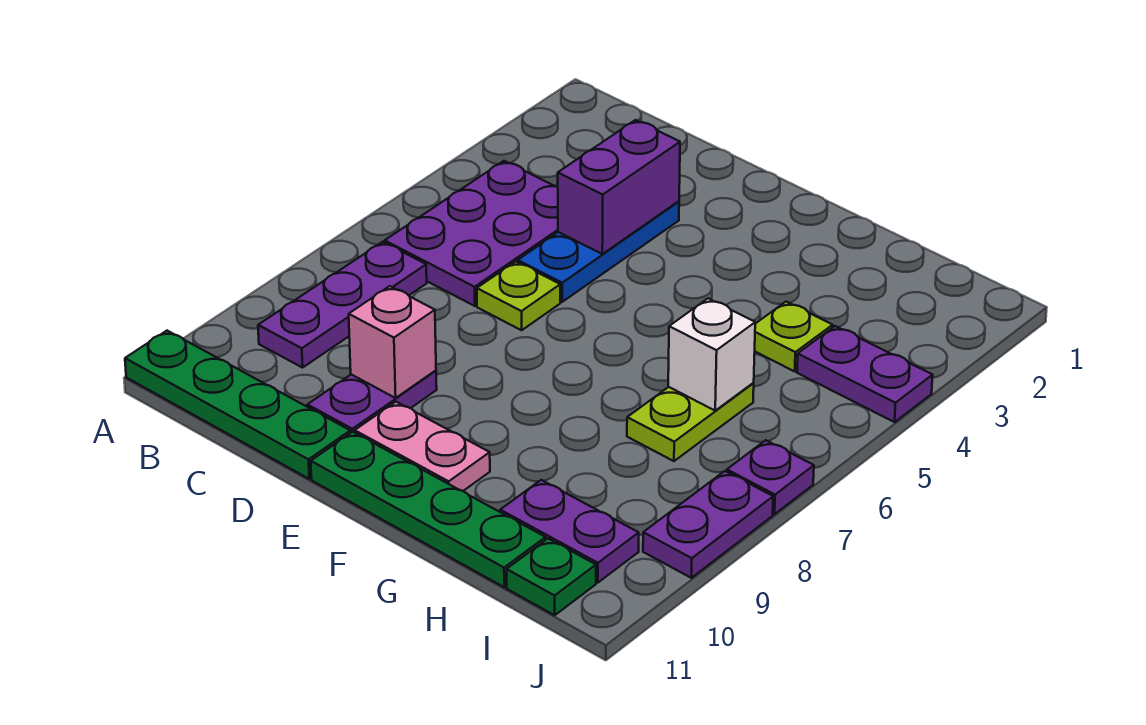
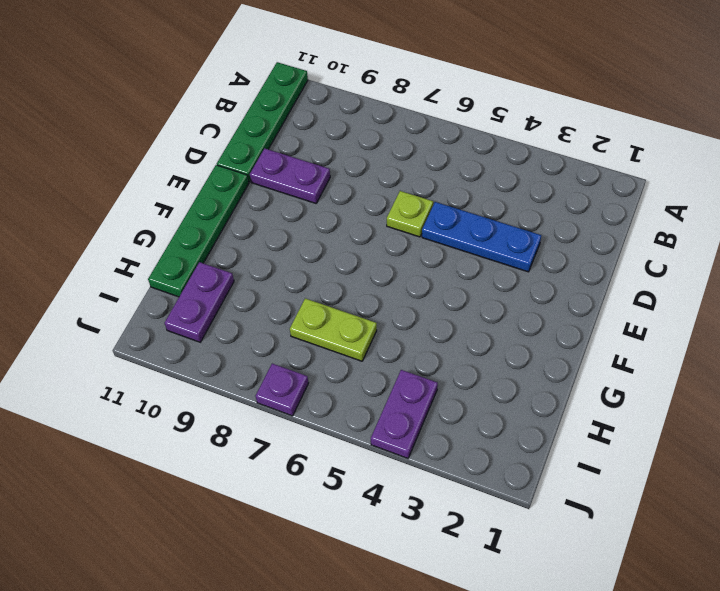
none -> purple 2x3 plate [385,161,558,306]
none -> purple 1x3 plate [258,242,427,368]
none -> pink 1x2 plate [355,402,490,491]

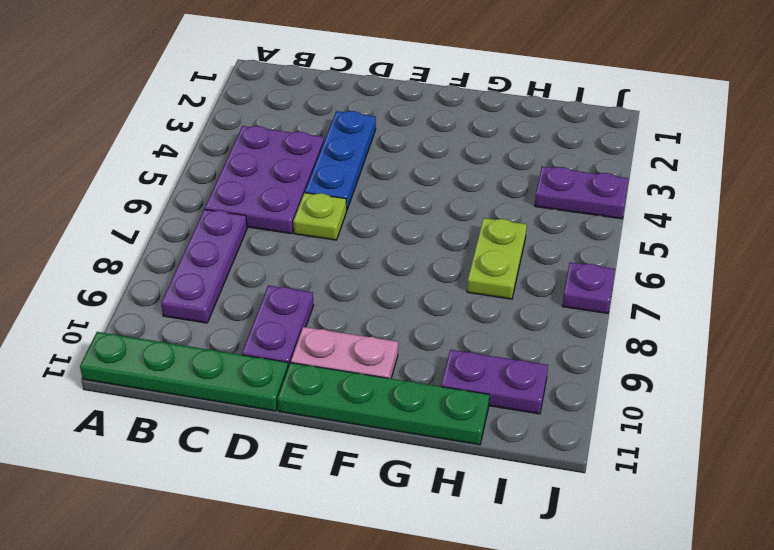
none -> lime 1x1 plate [755,302,833,371]
none -> green 1x1 plate [507,539,596,615]
none -> purple 1x2 plate [643,471,773,578]

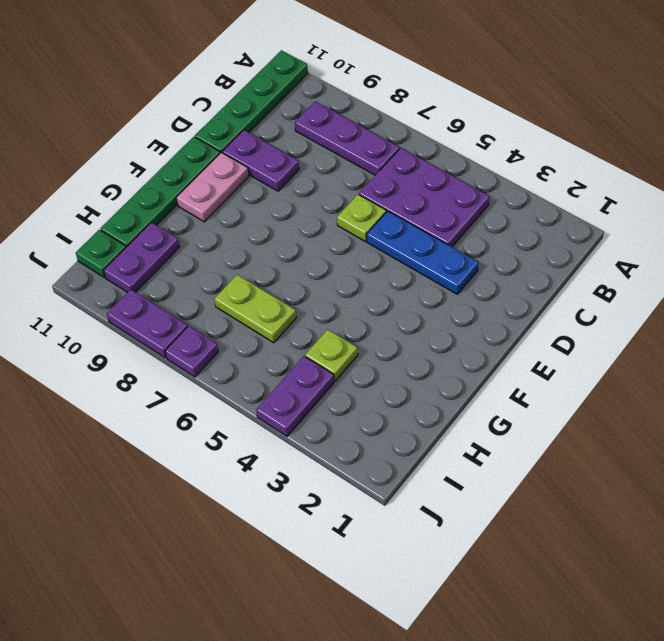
none -> purple 1x2 brick [558,120,680,254]
none -> pink 1x1 brick [349,286,436,398]
none -> white 1x1 brick [668,298,755,411]

